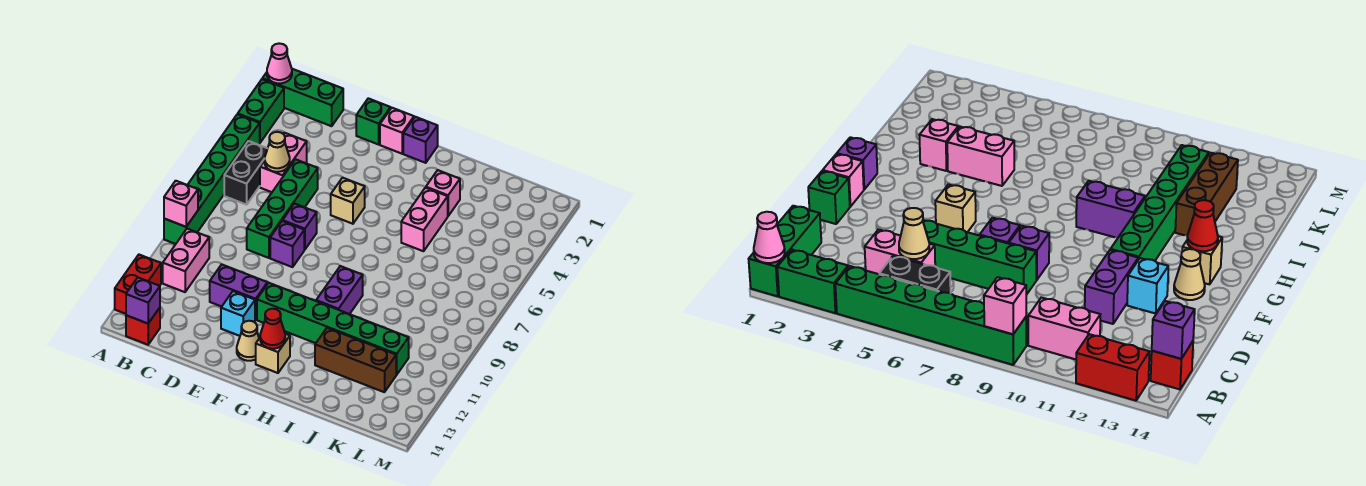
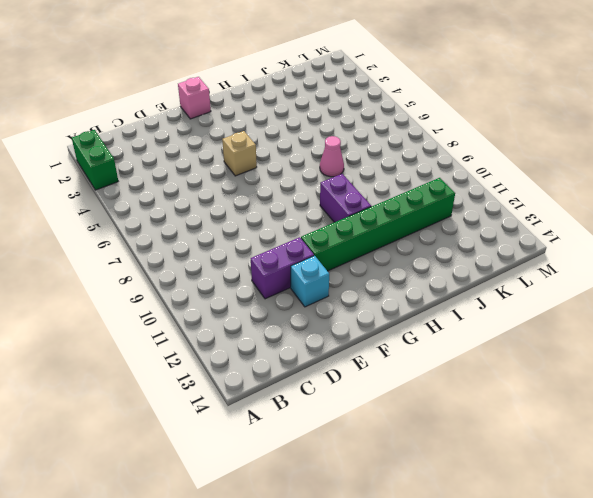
pink 1x1 cone [320,136,344,177] -> pink 1x1 cone moved to [267,43,292,83]
none -> green 1x3 brick [262,69,343,126]
none -> green 1x6 brick [164,114,260,244]
none -> red 1x2 brick [115,255,161,314]

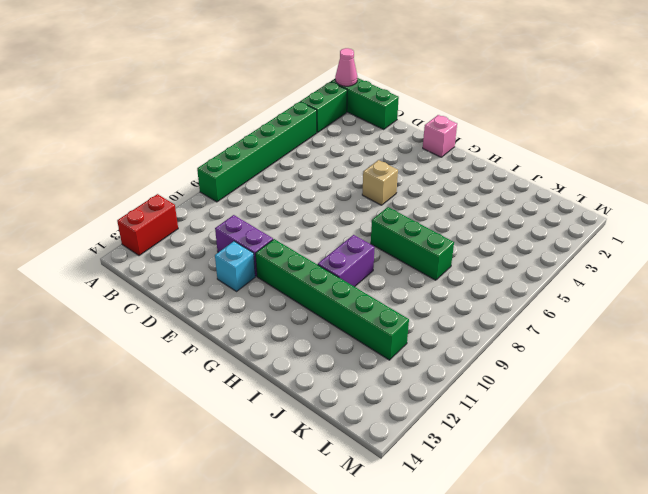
green 1x3 brick [371,207,454,280] -> none
none -> black 1x2 brick [224,141,267,205]
none -> pink 1x2 brick [163,229,209,292]
none -> red 1x1 brick [126,308,160,345]

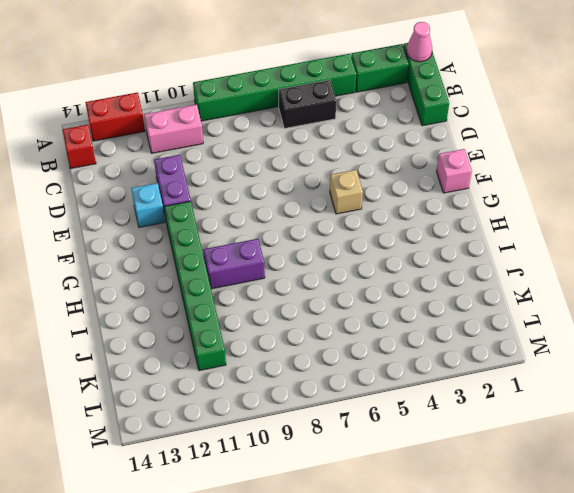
none -> pink 1x2 brick [260,133,307,192]
none -> green 1x4 brick [247,159,318,258]
none -> green 1x1 brick [356,98,391,144]

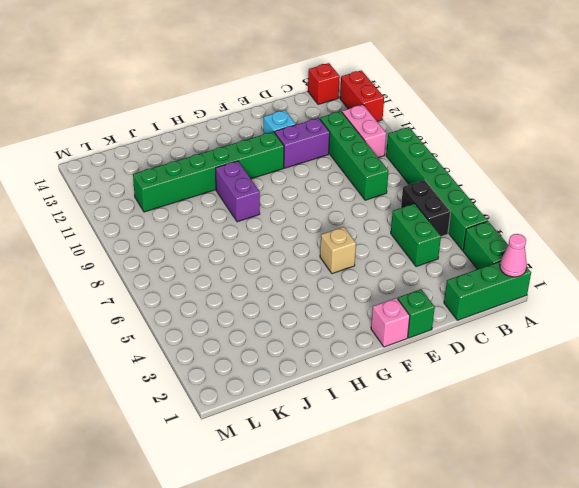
green 1x2 brick [391,204,441,267] -> pink 1x2 brick [260,133,307,192]
green 1x4 brick [320,111,389,200] -> green 1x4 brick moved to [247,159,318,258]
none -> purple 1x1 brick [283,204,317,250]
none -> purple 1x1 brick [270,221,304,267]
none -> tan 1x1 cone [237,321,259,361]

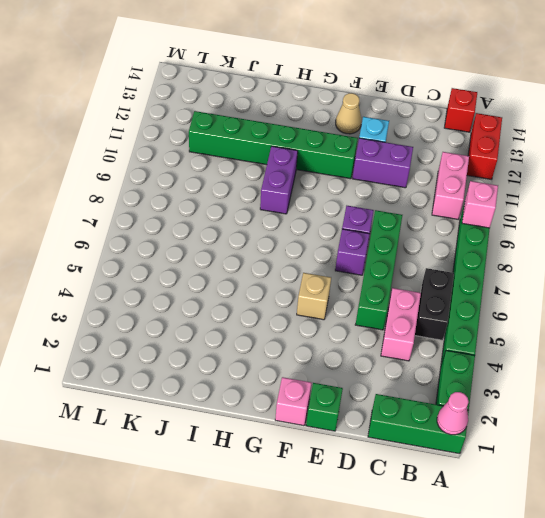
none -> purple 1x1 brick [403,117,438,163]
none -> tan 1x1 brick [256,334,290,373]
none -> pink 1x1 brick [426,170,460,216]

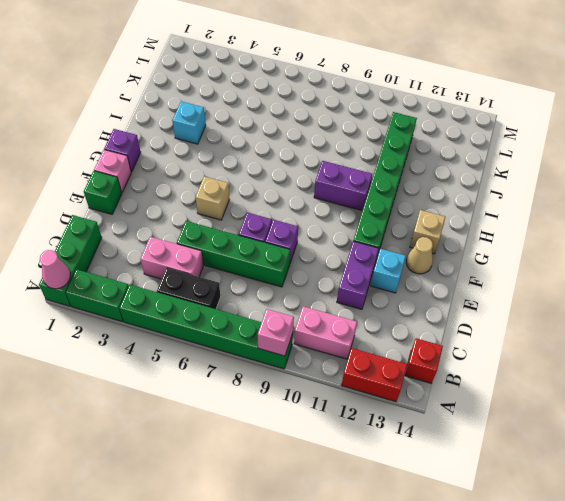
cyan 1x1 brick [172,101,206,144] -> pink 1x1 brick [426,170,460,216]
none -> pink 1x2 brick [401,188,448,251]
none -> brown 1x3 brick [315,328,396,392]
none -> purple 1x1 brick [126,277,160,324]

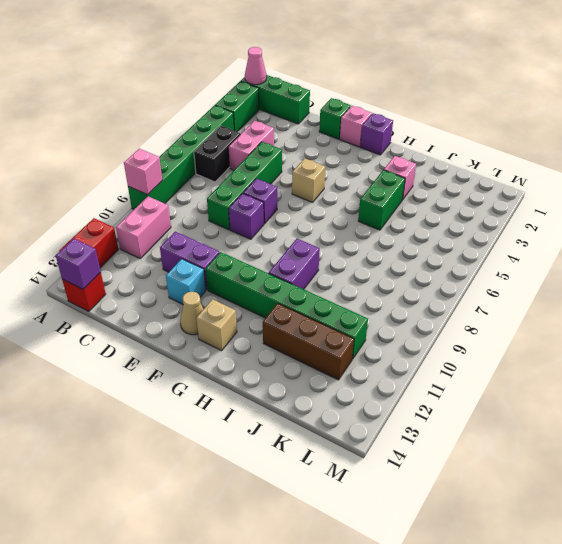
green 1x2 brick [358,170,405,230] -> pink 1x2 brick [401,188,448,251]
none -> tan 1x1 cone [265,132,290,172]
none -> red 1x1 cone [260,309,285,349]

